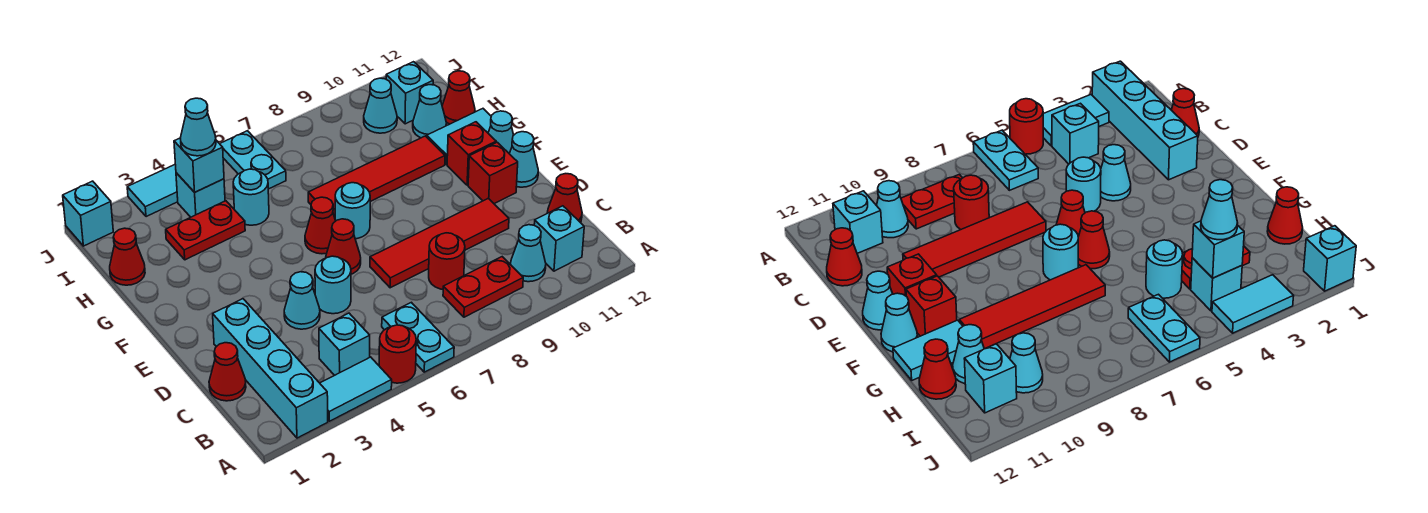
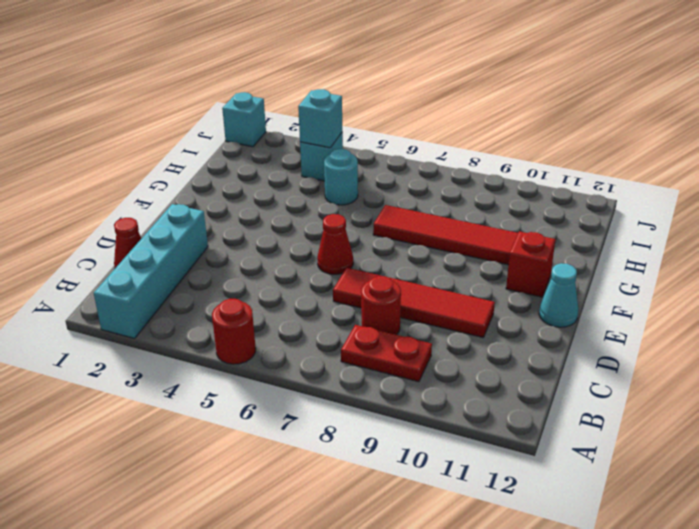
none -> cyan 1x2 tile [320,357,392,421]
none -> cyan 1x2 plate [382,302,454,372]
none -> cyan 1x1 brick [319,313,370,375]
none -> cyan 1x1 cone [510,225,546,282]

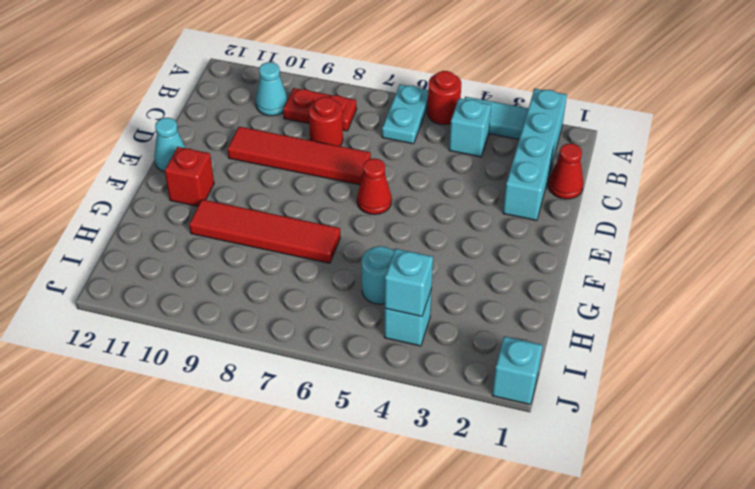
none -> cyan 1x1 brick [534,206,584,271]
none -> red 1x1 cone [547,174,582,222]
none -> cyan 1x1 cone [284,272,320,329]
none -> cyan 1x1 round brick [315,256,351,314]

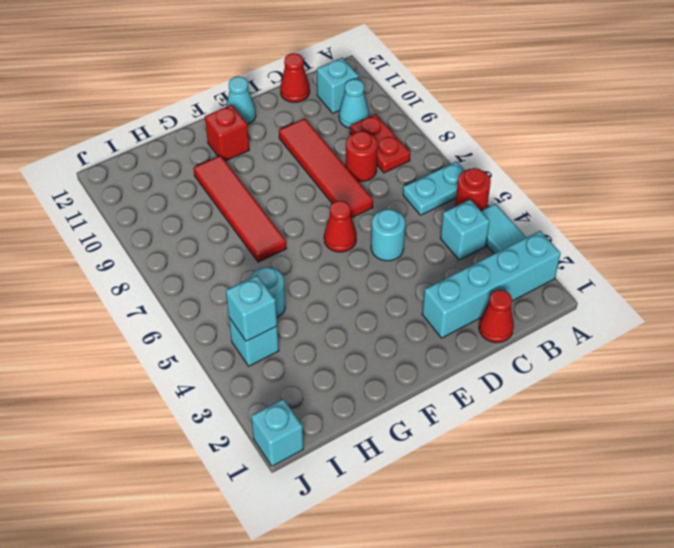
none -> cyan 1x1 cone [284,272,320,329]
none -> red 1x1 brick [468,142,518,204]
none -> red 1x1 cone [305,197,335,254]
none -> cyan 1x1 round brick [335,183,370,239]

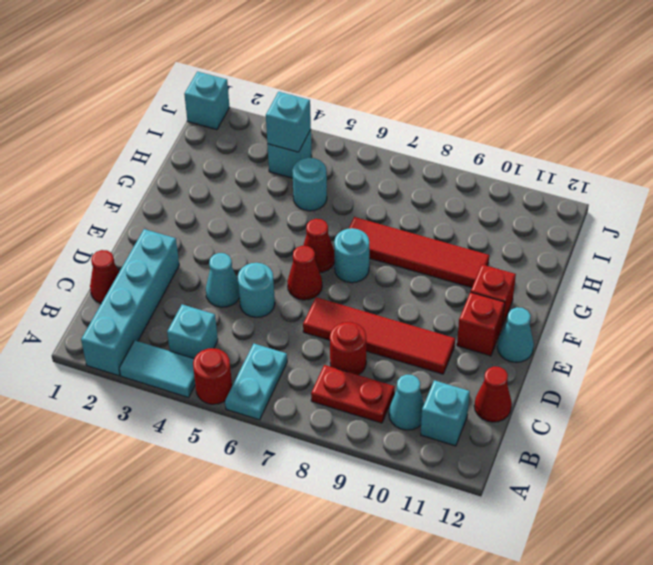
none -> cyan 1x1 cone [488,111,513,154]
none -> cyan 1x2 tile [427,109,491,164]
none -> red 1x1 cone [110,228,145,285]
none -> red 1x2 plate [166,201,245,260]

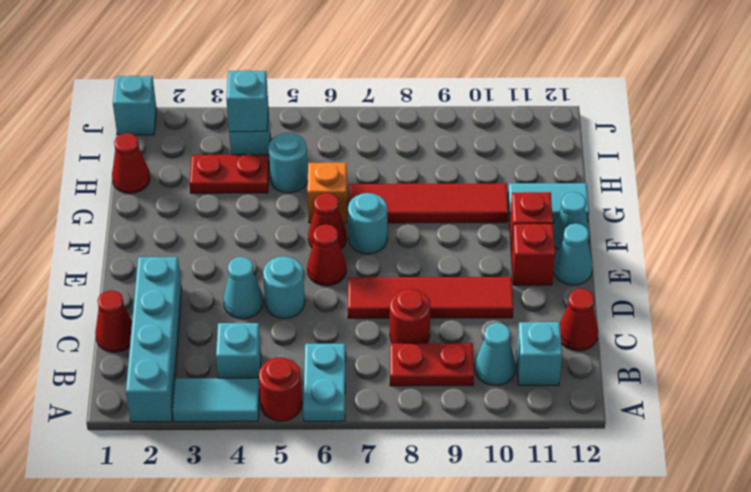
orange 1x1 brick [307,162,347,223] -> none
none -> cyan 1x1 cone [413,85,446,138]
none -> red 1x1 cone [442,71,475,124]
none -> cyan 1x2 plate [220,131,286,189]
none -> cyan 1x1 cone [364,78,397,133]

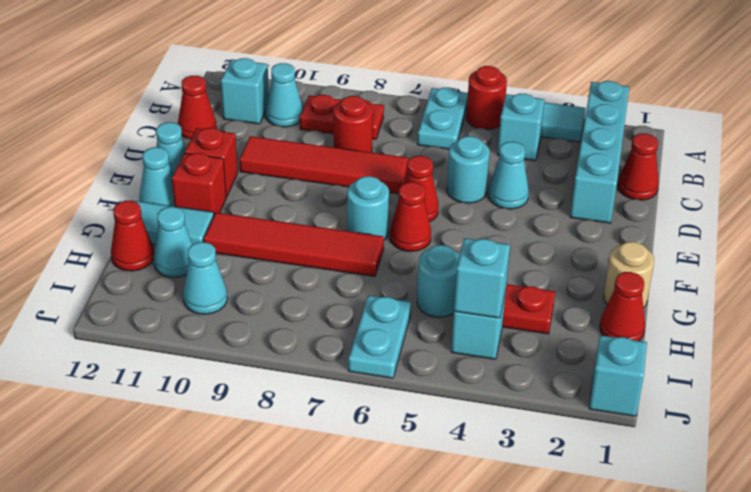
tan 1x1 round brick [604,242,654,308] -> none
none -> cyan 1x1 brick [386,62,433,124]
none -> cyan 1x2 tile [127,165,178,217]
none -> cyan 1x1 cone [180,98,216,156]

